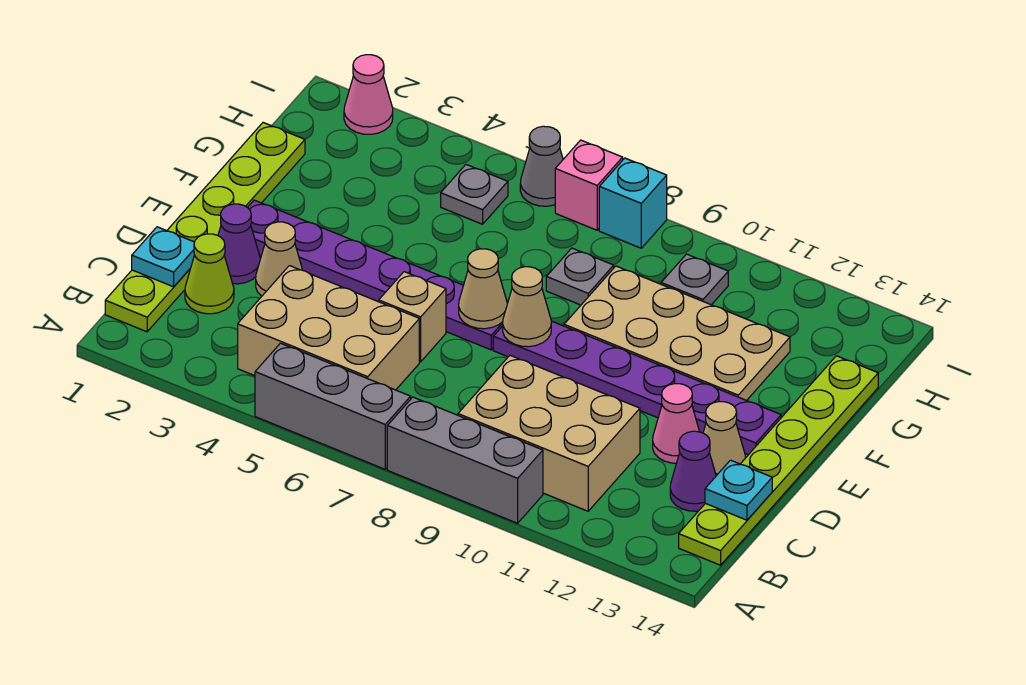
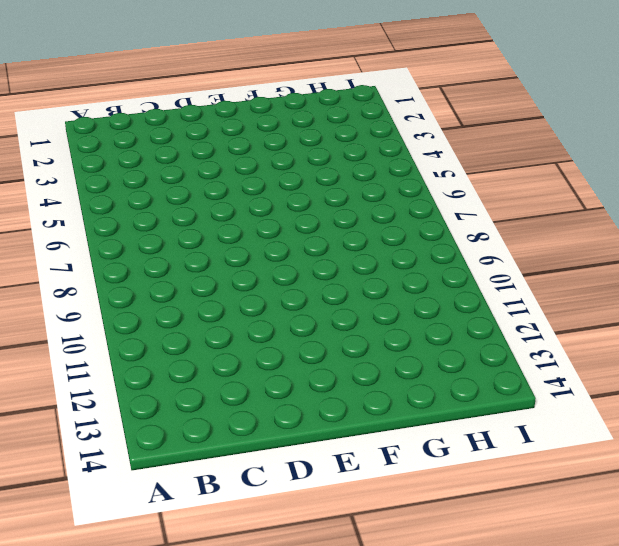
none -> grey 1x3 brick [255,343,411,469]
none -> grey 1x3 brick [387,397,543,523]
none -> lime 1x6 plate [105,123,305,332]

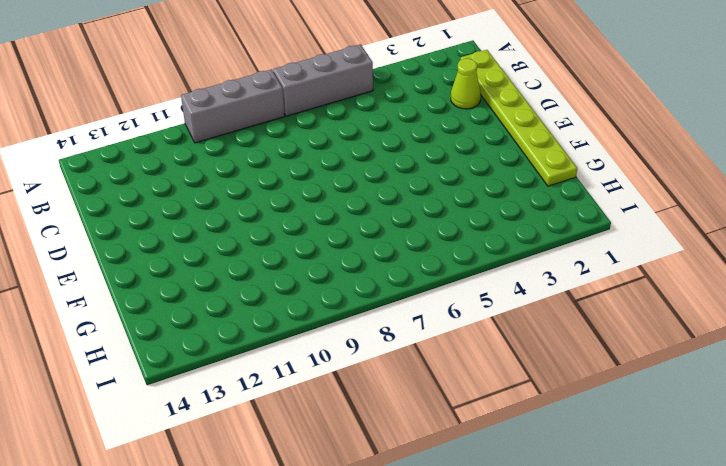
none -> tan 2x3 brick [238,266,419,390]
none -> tan 2x3 brick [458,356,640,511]
none -> lime 1x6 plate [679,356,878,565]

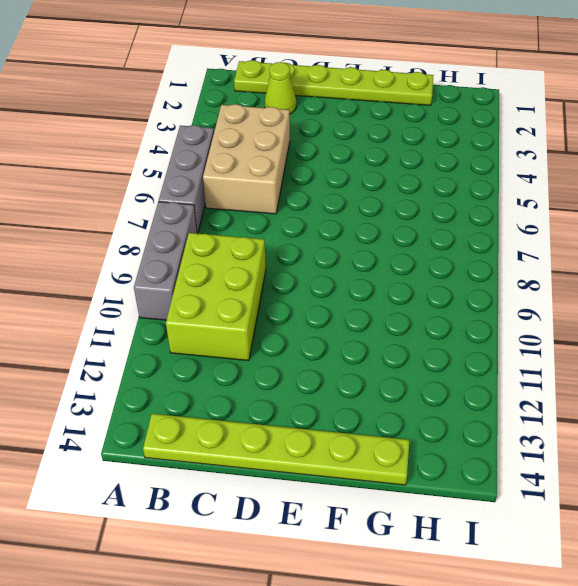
lime 2x3 brick [166,233,266,361] -> tan 2x3 brick [458,356,640,511]
none -> purple 1x1 cone [670,431,716,511]
none -> purple 1x1 cone [218,204,260,284]
none -> tan 1x1 cone [256,222,302,296]

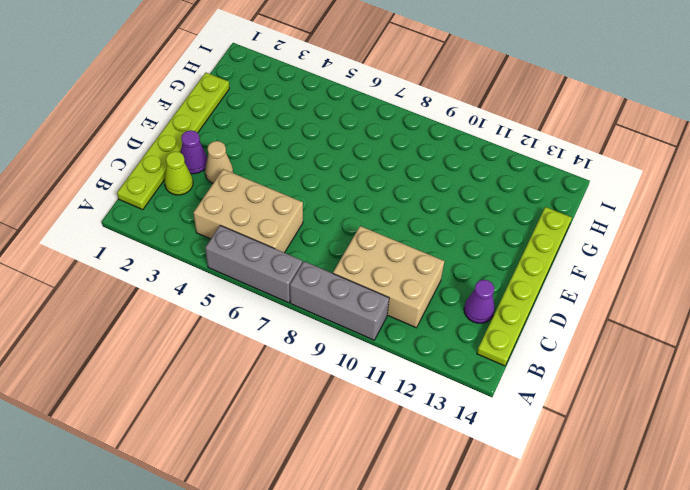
none -> tan 1x1 brick [379,272,446,362]
none -> pink 1x1 cone [653,384,700,463]
none -> tan 1x1 cone [703,402,745,476]

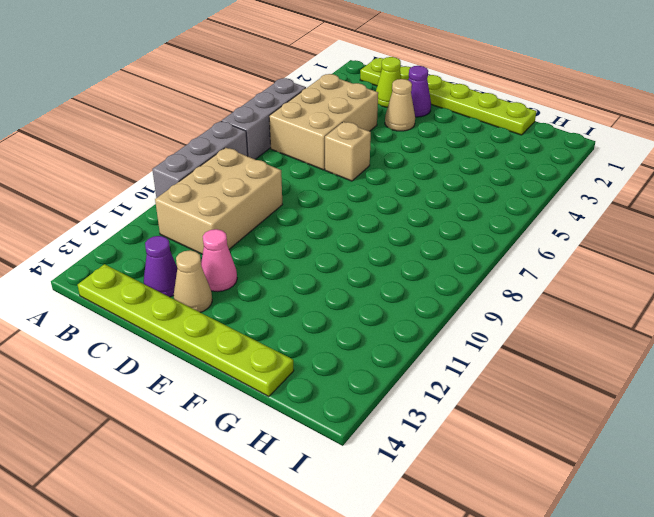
none -> purple 1x6 plate [248,200,503,350]
none -> purple 1x6 plate [493,321,781,455]
none -> tan 2x4 plate [564,266,790,401]

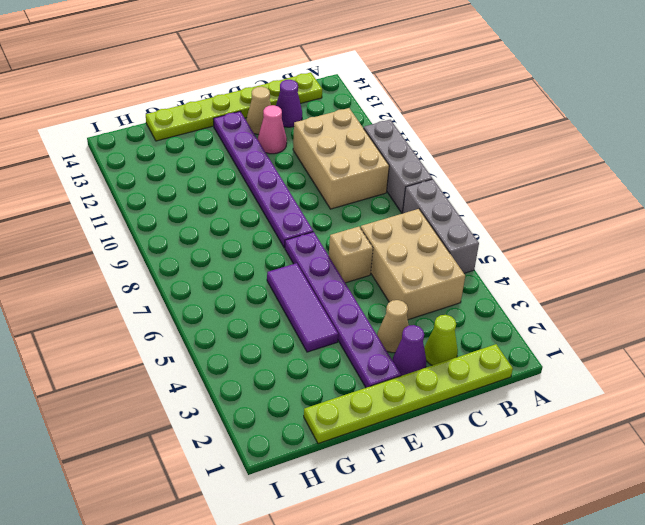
purple 1x3 tile [267,263,338,352] -> none
none -> tan 2x4 plate [564,266,790,401]
none -> grey 1x1 plate [546,248,614,305]
none -> grey 1x1 plate [441,165,508,224]

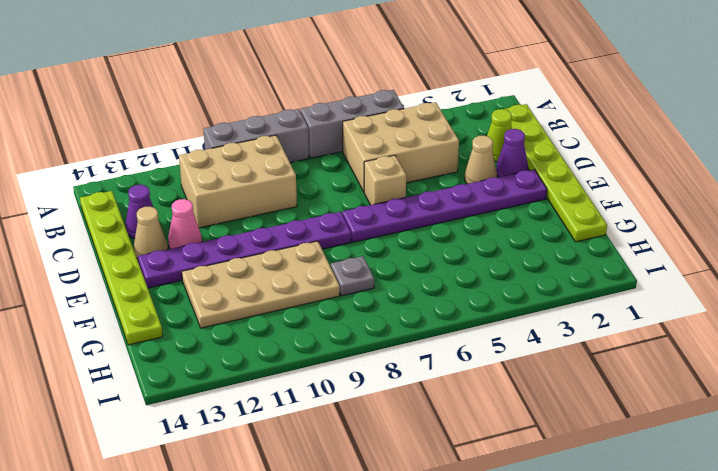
none -> grey 1x1 plate [441,165,508,224]
none -> grey 1x1 plate [661,254,728,305]
none -> pink 1x1 cone [344,55,393,134]

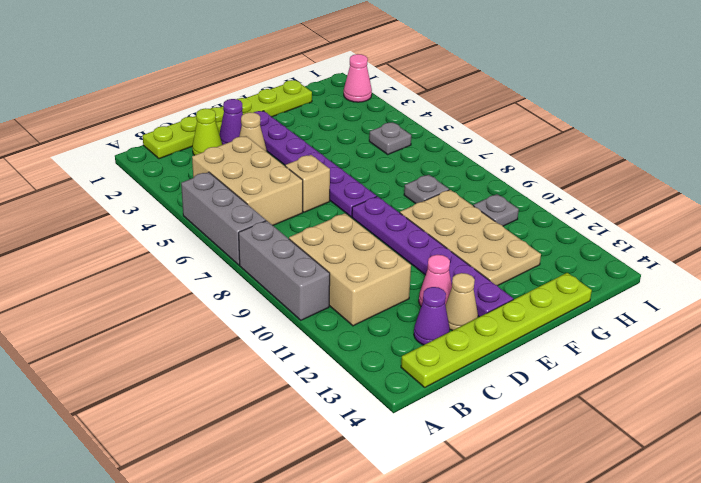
none -> grey 1x1 cone [520,126,563,206]
none -> pink 1x1 brick [555,140,623,230]
none -> cyan 1x1 brick [599,158,667,248]

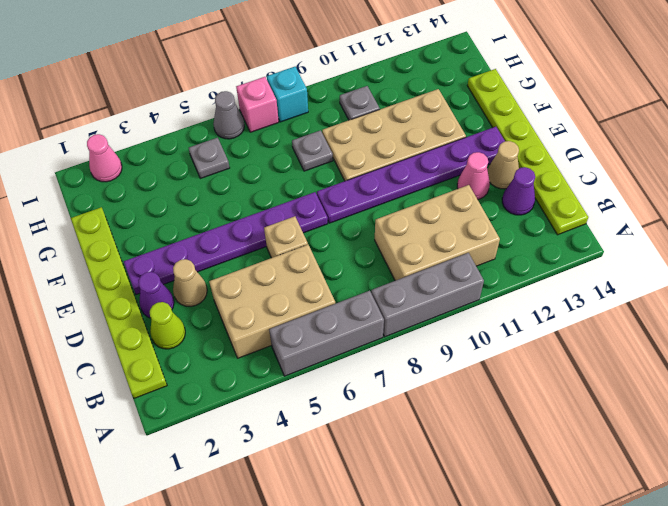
none -> cyan 1x1 plate [132,227,194,287]
none -> cyan 1x1 plate [705,460,772,520]
none -> tan 1x1 cone [459,249,507,329]

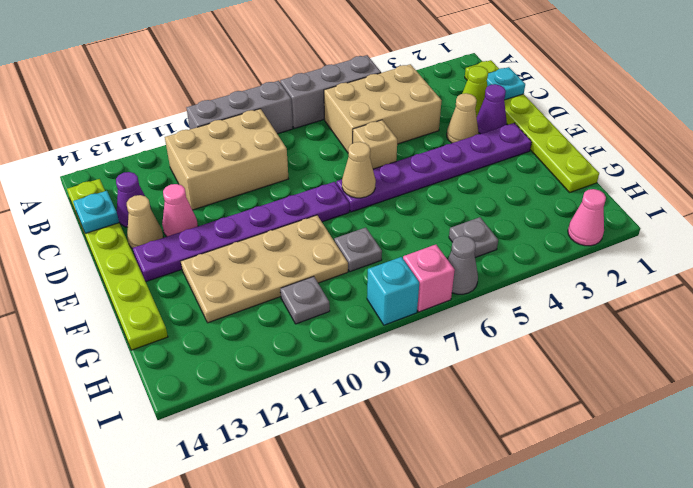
none -> tan 1x1 cone [503,267,551,347]

